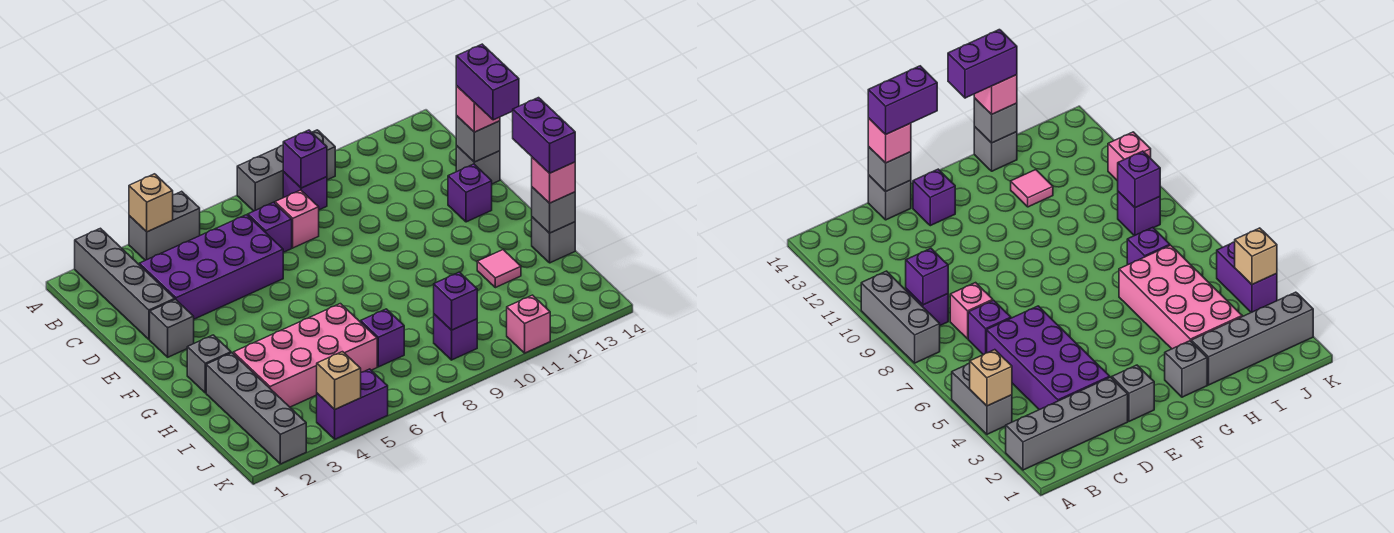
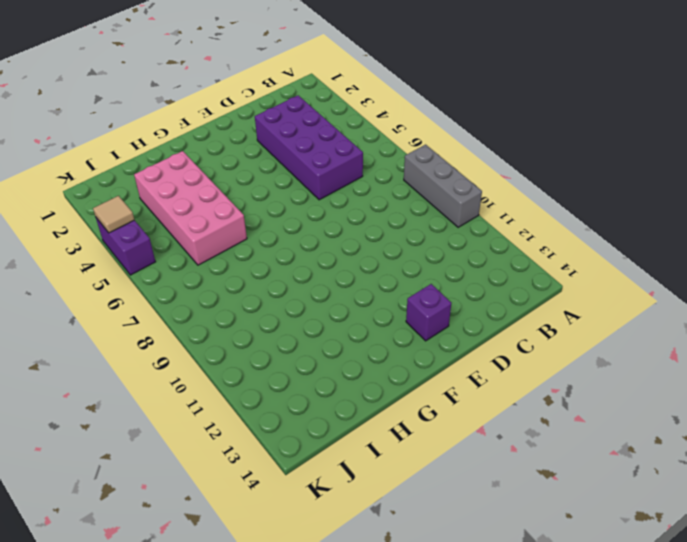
tan 1x1 tile [93,196,134,233] -> tan 1x1 brick [317,352,361,409]
none -> grey 1x4 brick [75,228,175,340]
none -> grey 1x2 brick [129,191,200,260]
none -> purple 1x1 brick [283,172,327,210]

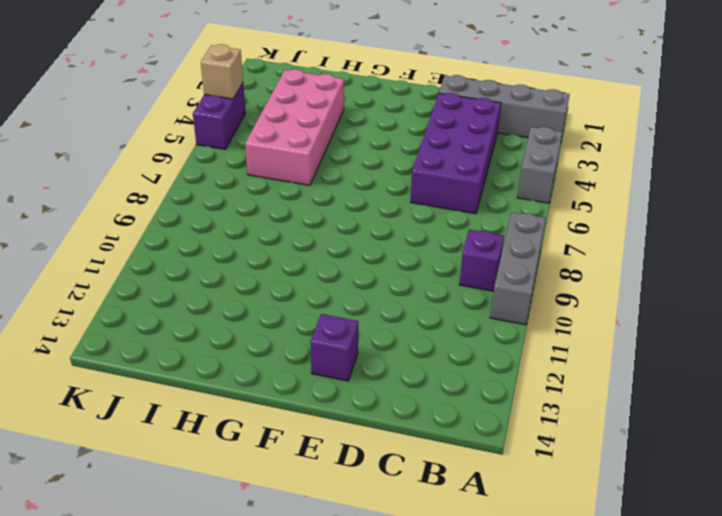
none -> purple 1x1 brick [248,202,292,252]
none -> pink 1x1 brick [275,190,319,248]
none -> grey 1x1 brick [456,146,500,184]

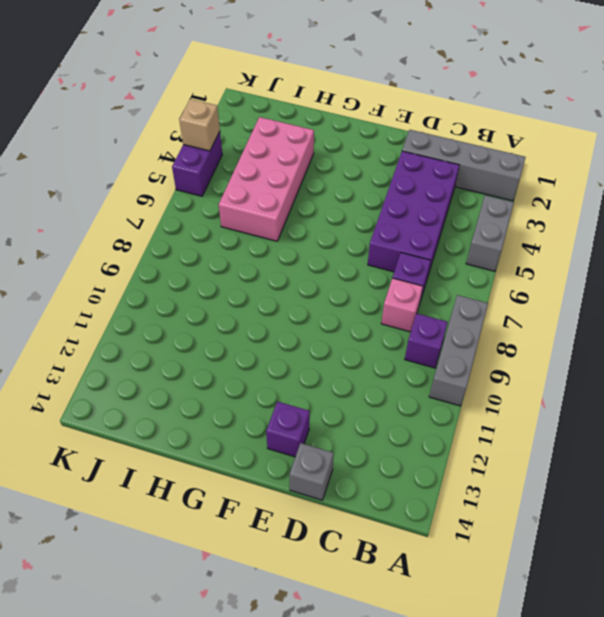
none -> grey 1x1 brick [150,300,194,357]
none -> grey 1x1 brick [187,335,231,393]
none -> grey 1x4 brick [206,353,306,464]

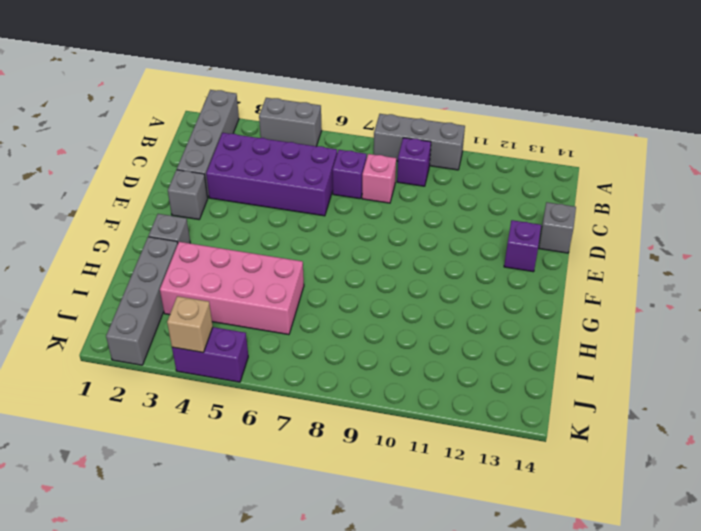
none -> pink 1x1 tile [477,250,521,288]
none -> grey 1x1 brick [532,217,575,263]
none -> purple 1x1 brick [361,309,404,367]

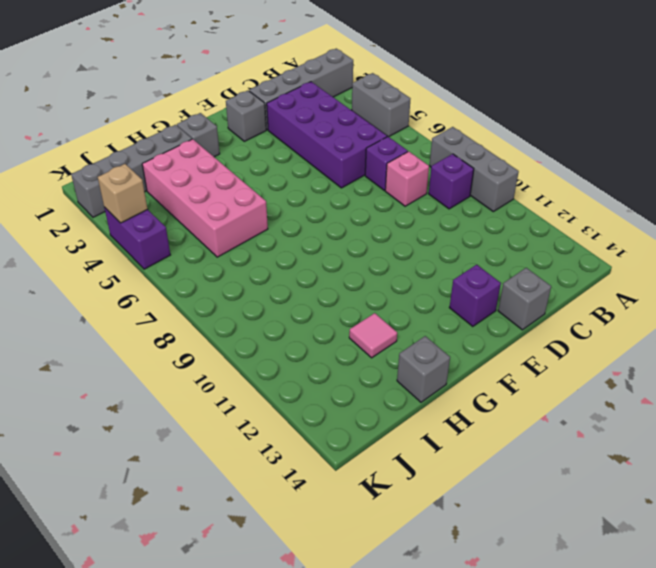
none -> purple 1x1 brick [361,309,404,367]
none -> purple 1x1 brick [434,314,477,360]
none -> pink 1x1 brick [507,295,550,353]

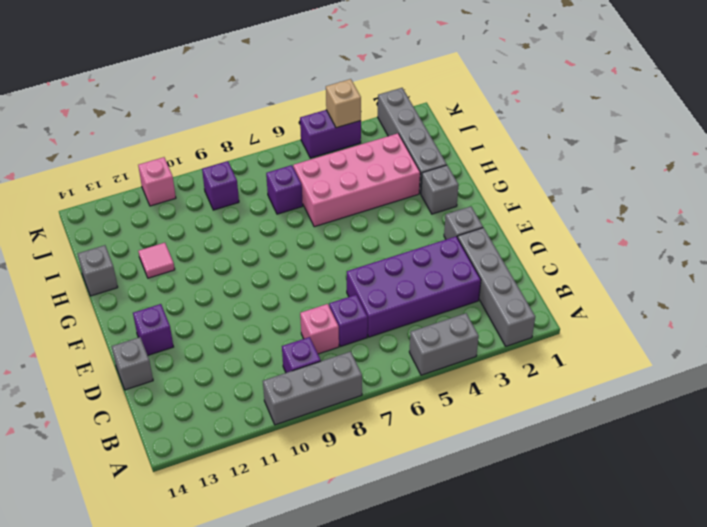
none -> tan 1x1 brick [129,174,173,232]
none -> purple 1x1 brick [283,130,327,188]
none -> grey 1x1 brick [456,116,500,162]

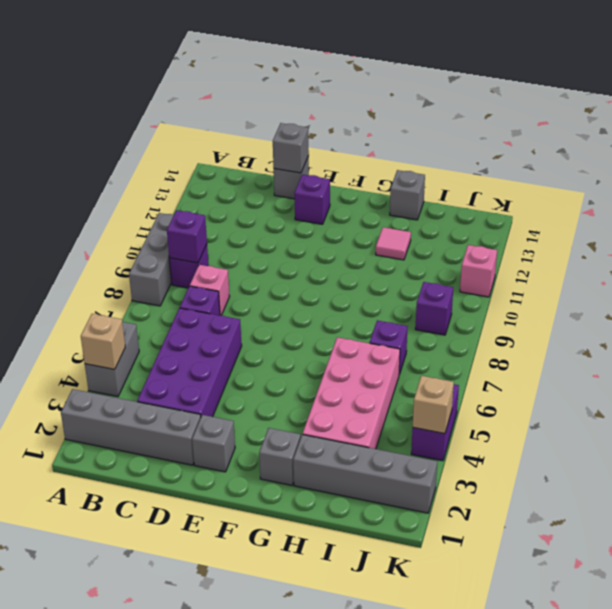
none -> grey 1x1 brick [532,187,575,233]
none -> purple 1x1 brick [434,272,477,330]
none -> pink 1x1 brick [456,86,500,132]

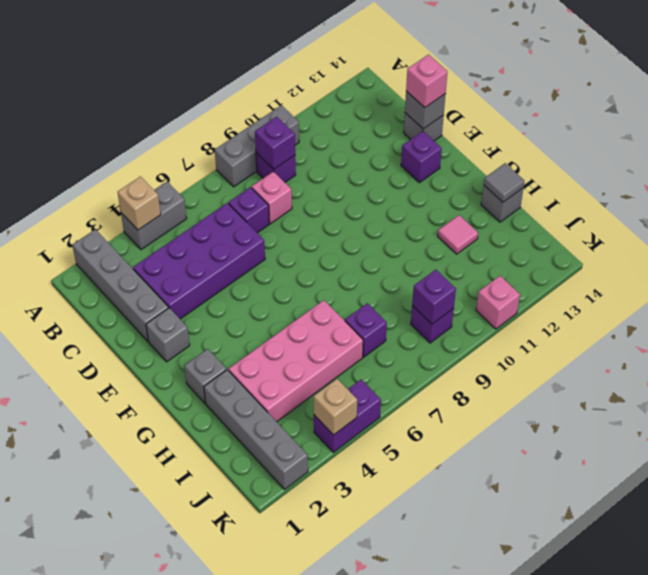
grey 1x1 tile [484,163,525,202] -> grey 1x1 brick [532,187,575,233]
none -> pink 1x1 brick [532,157,575,203]
none -> purple 1x2 brick [456,44,519,120]
none -> purple 1x2 brick [513,98,575,173]

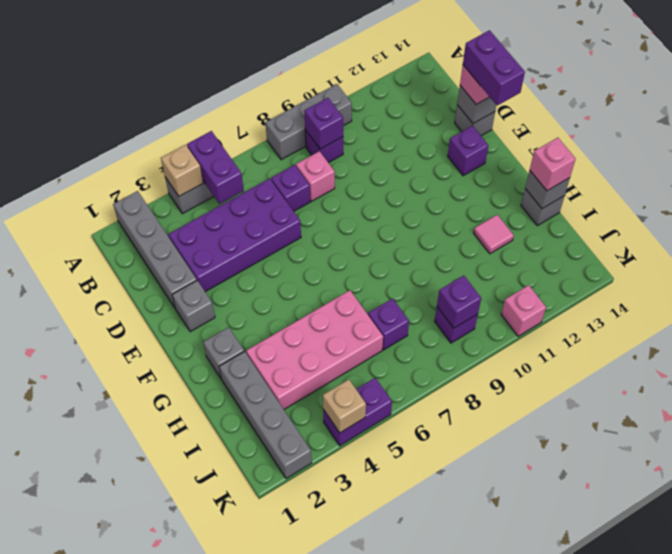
purple 1x2 brick [187,131,244,204] -> purple 1x2 brick moved to [513,98,575,173]

